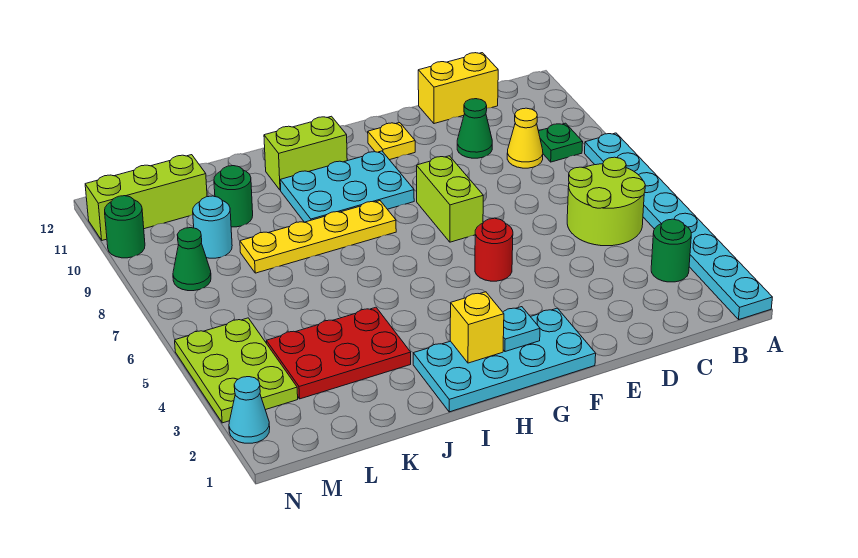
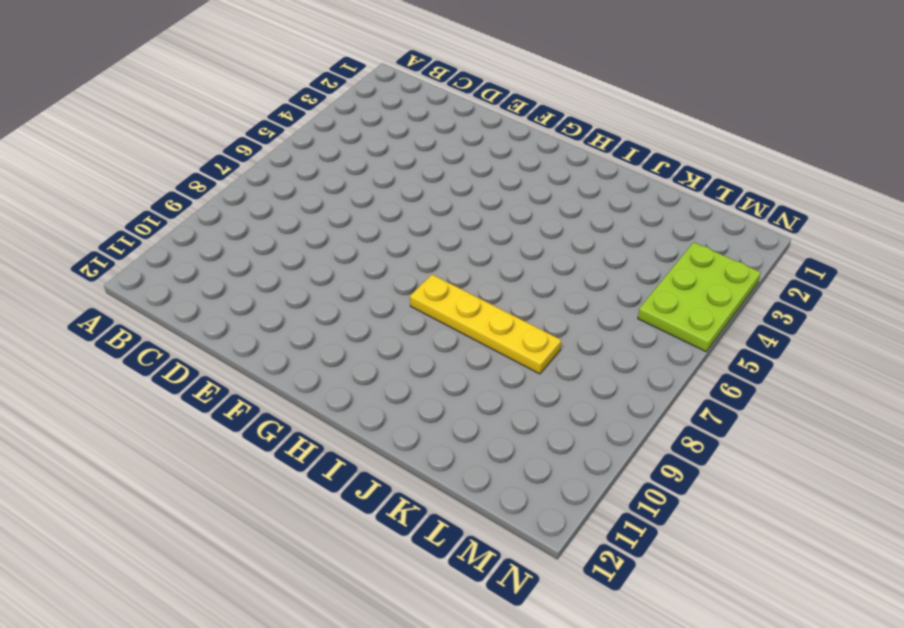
none -> cyan 1x8 plate [585,133,772,319]
none -> green 1x1 round brick [651,219,691,282]
none -> lime 2x2 round brick [567,157,645,246]

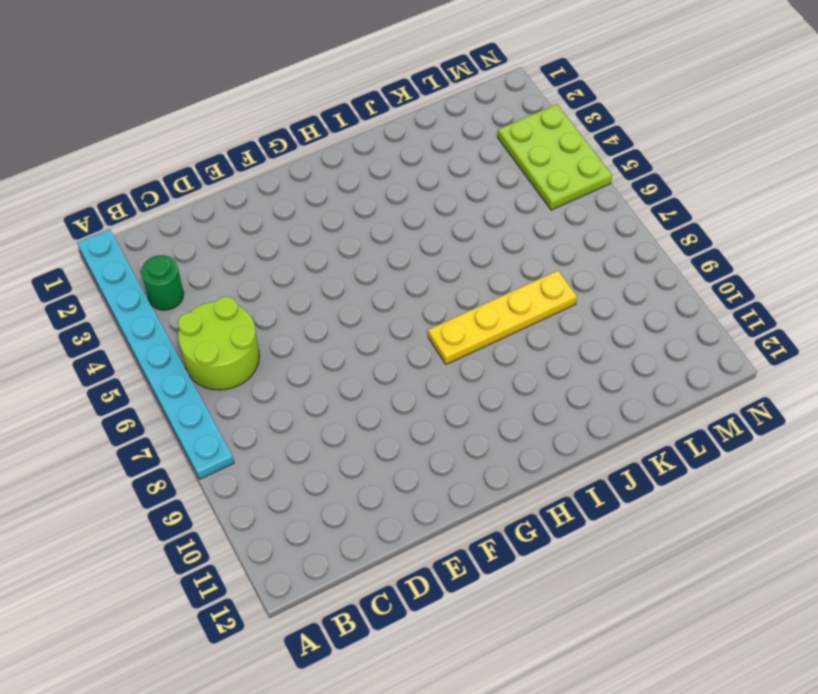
none -> green 1x1 plate [539,123,583,162]
none -> yellow 1x1 cone [507,108,543,168]
none -> yellow 1x2 brick [418,53,498,124]

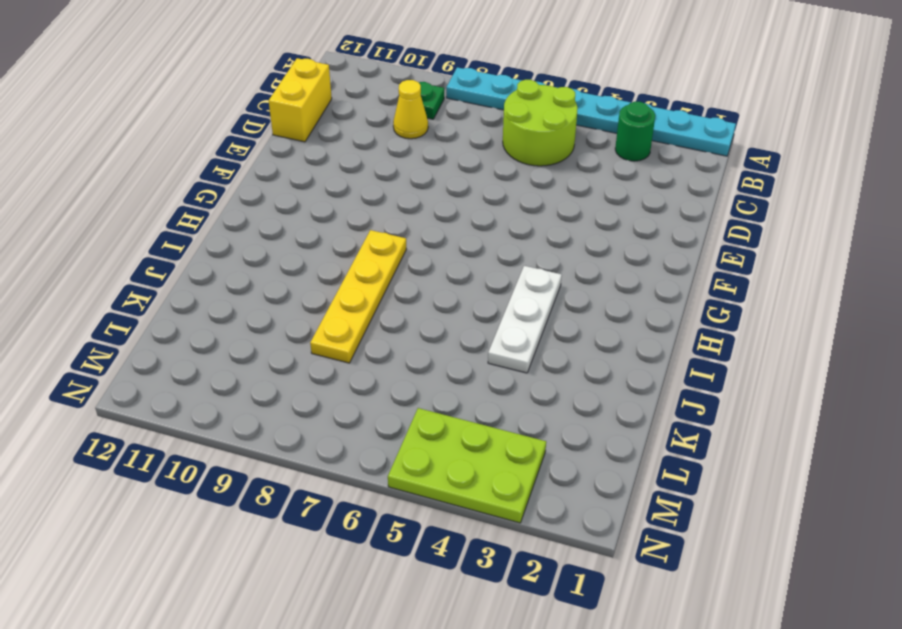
white 1x3 plate [488,266,562,373] -> red 2x3 plate [266,307,411,399]
none -> green 1x1 cone [457,99,492,158]
none -> cyan 2x4 plate [413,308,596,412]
none -> red 1x1 round brick [475,218,513,281]

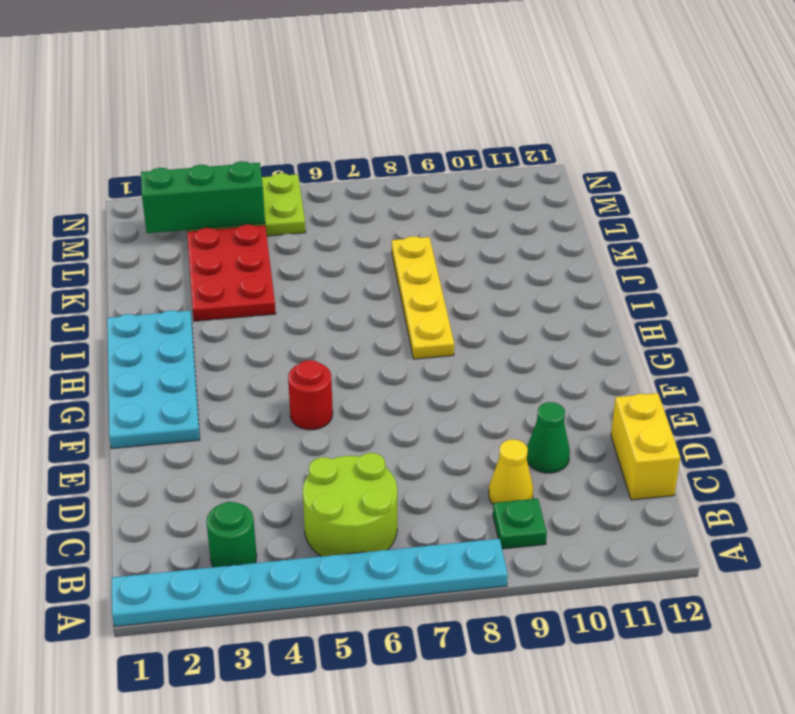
green 1x3 brick [141,161,265,233] -> none
none -> lime 1x2 brick [417,156,483,242]
none -> yellow 1x1 plate [368,123,415,160]
none -> cyan 2x3 plate [280,151,414,222]

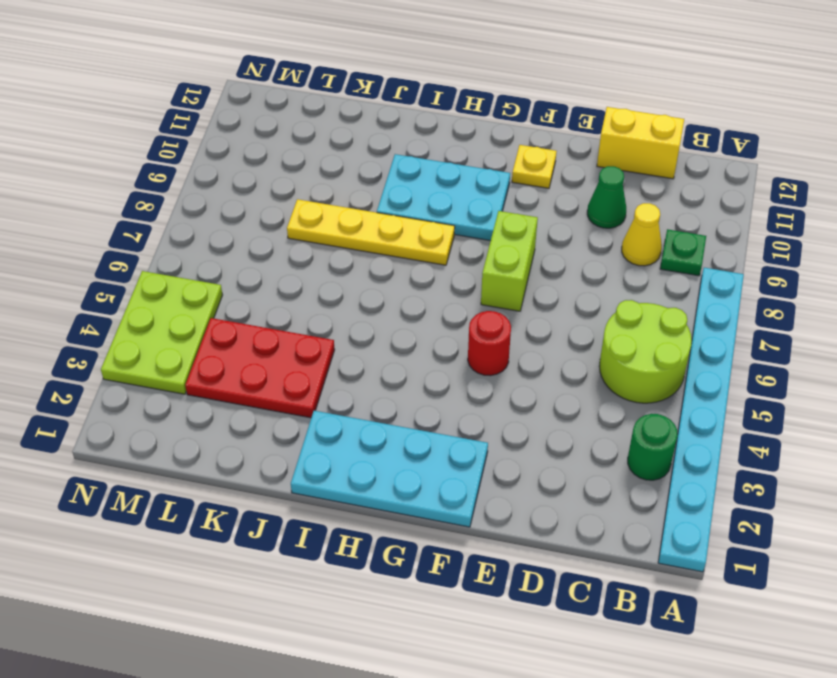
none -> lime 1x2 brick [264,116,347,190]
none -> green 1x1 round brick [214,166,253,227]
none -> cyan 1x1 round brick [193,196,232,258]

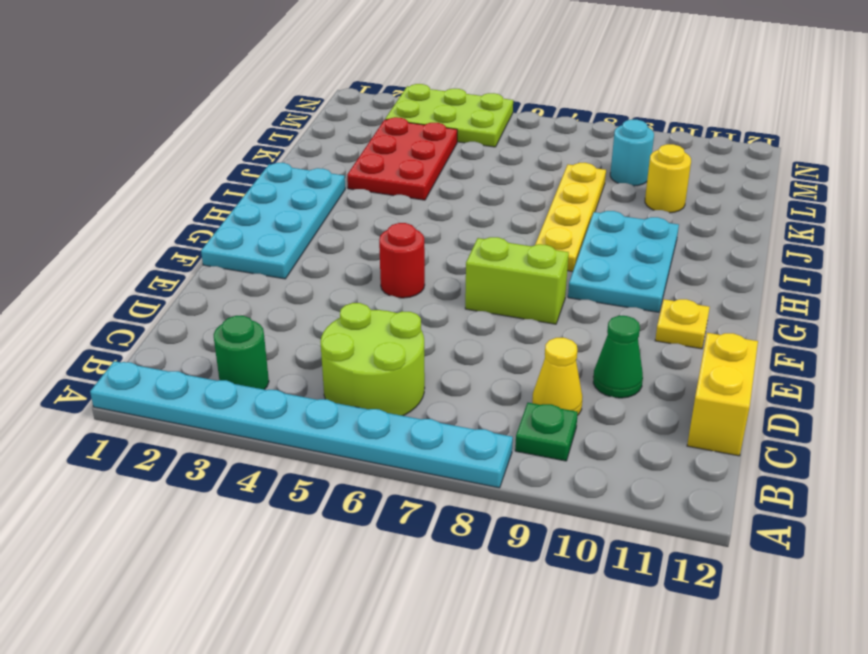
yellow 1x1 round brick [645,144,691,213] -> green 1x1 round brick [214,166,253,227]
none -> lime 1x2 brick [264,116,347,190]
none -> lime 1x3 brick [85,155,207,240]
none -> green 1x1 cone [173,228,211,291]

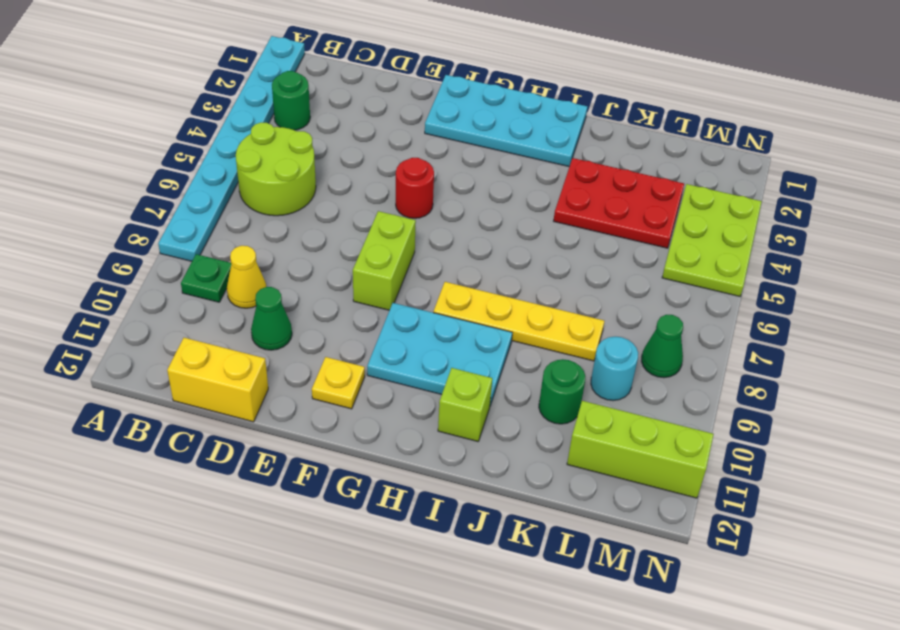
lime 1x1 brick [438,368,492,441] -> lime 1x2 brick [264,116,347,190]
none -> cyan 1x1 cone [229,377,270,443]
none -> green 1x1 round brick [105,196,145,258]
none -> cyan 1x1 plate [503,307,540,352]

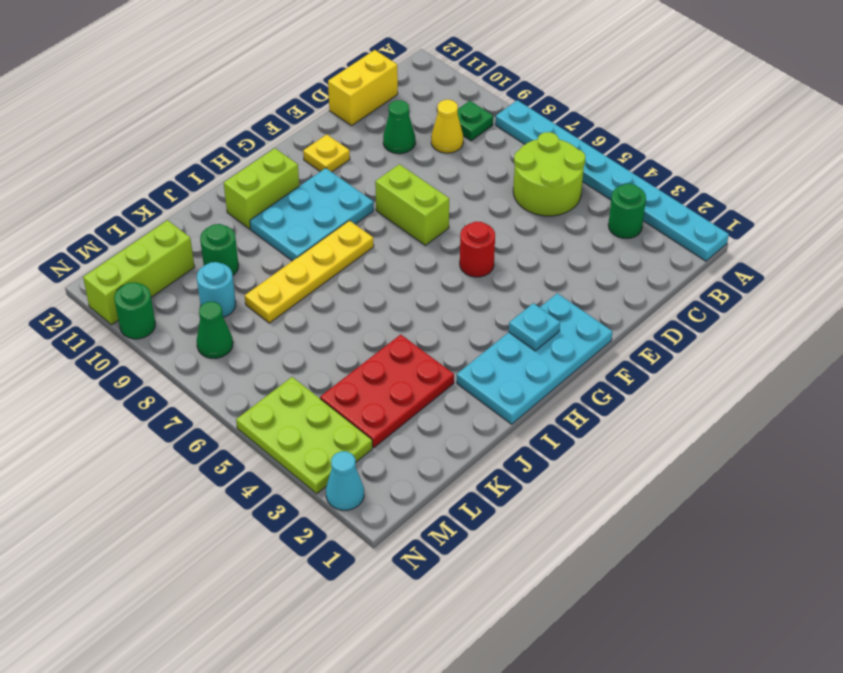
none -> yellow 1x1 brick [450,292,504,363]

